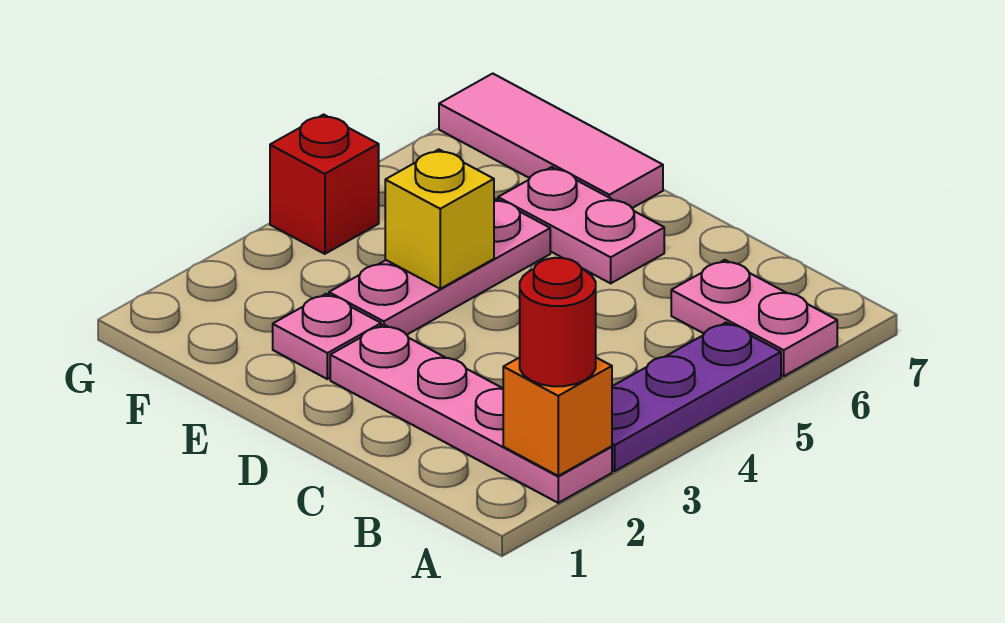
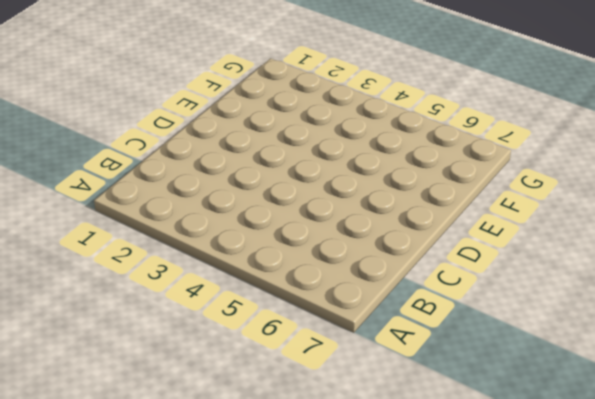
none -> pink 1x4 plate [330,325,612,503]
none -> purple 1x3 plate [612,323,781,471]

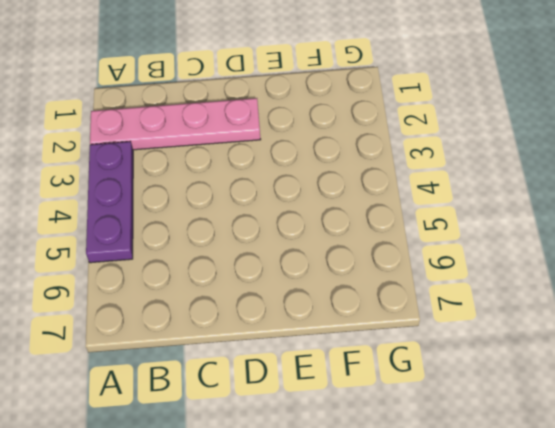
none -> pink 1x2 plate [671,260,837,376]
none -> pink 1x2 plate [498,167,664,283]

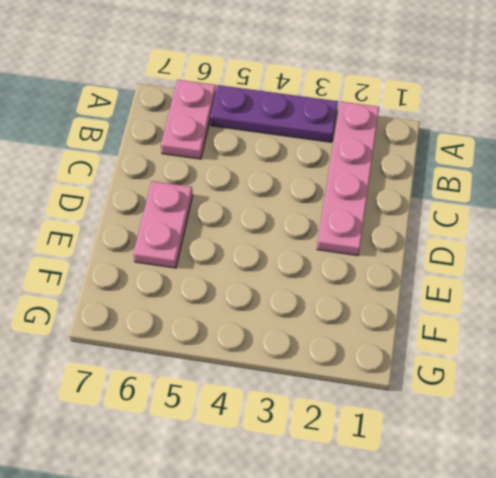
none -> pink 1x1 plate [273,294,381,379]
none -> pink 1x3 plate [329,199,550,335]

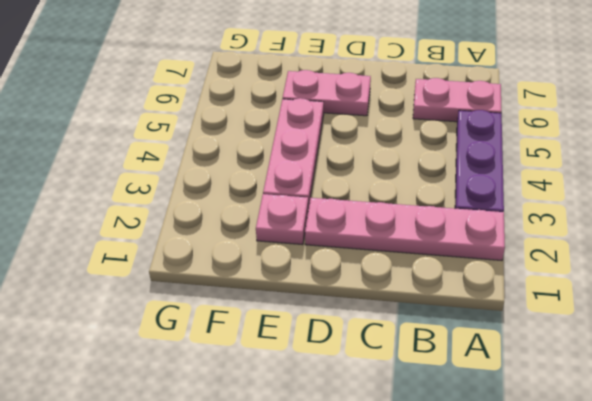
none -> pink 1x3 tile [439,74,663,208]
none -> red 1x1 brick [270,115,379,254]

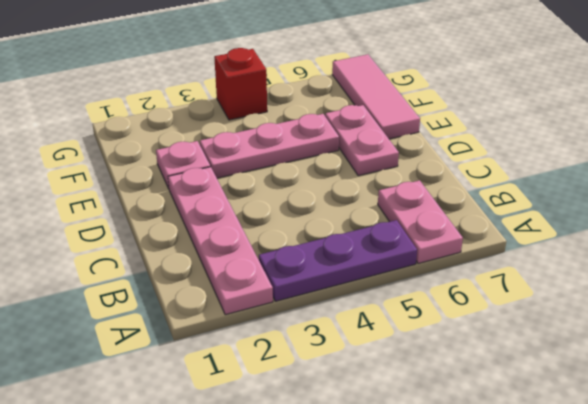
none -> orange 1x1 brick [503,357,612,476]
none -> yellow 1x1 brick [385,150,494,289]

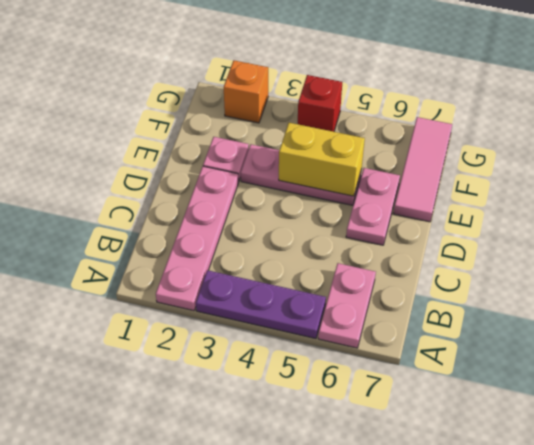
yellow 1x2 brick [279,123,365,196] -> yellow 1x1 brick [385,150,494,289]
orange 1x1 brick [224,60,268,123] -> orange 1x1 brick moved to [503,357,612,476]
none -> red 1x1 round brick [520,258,596,386]

